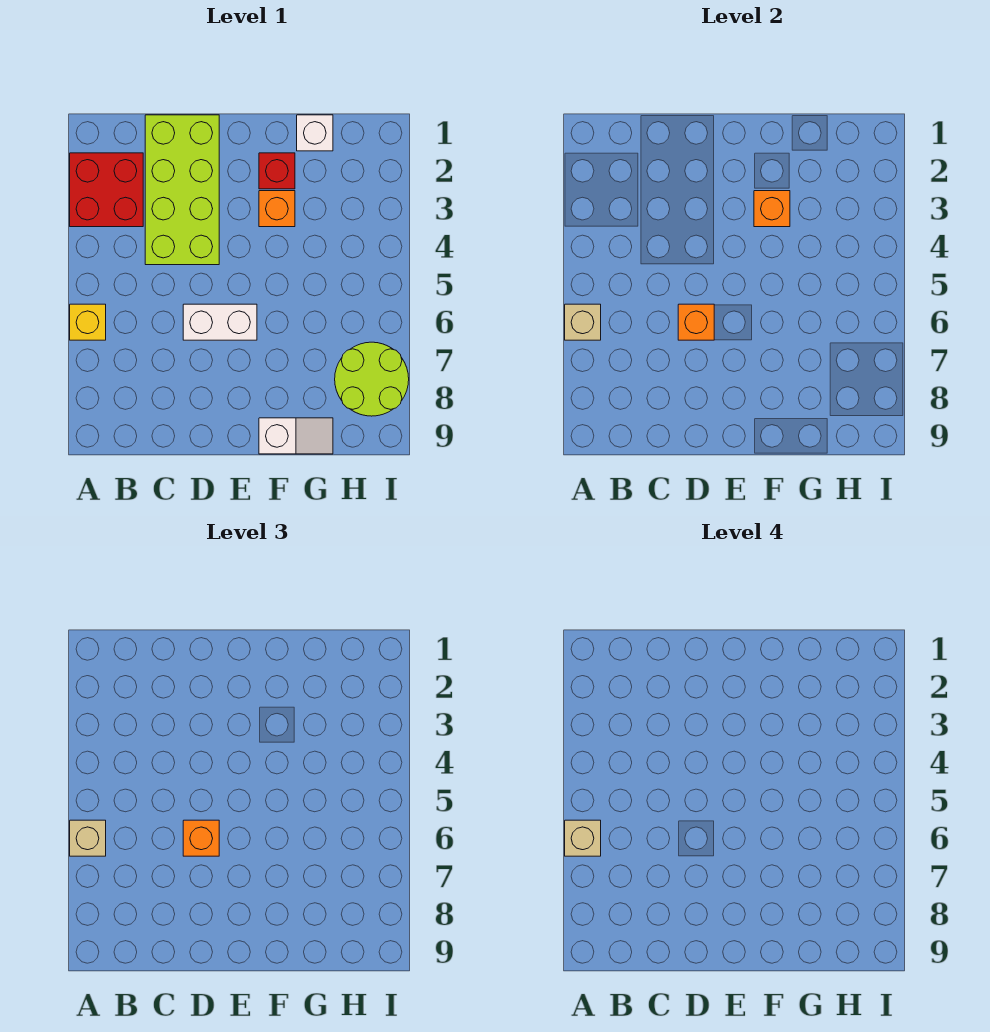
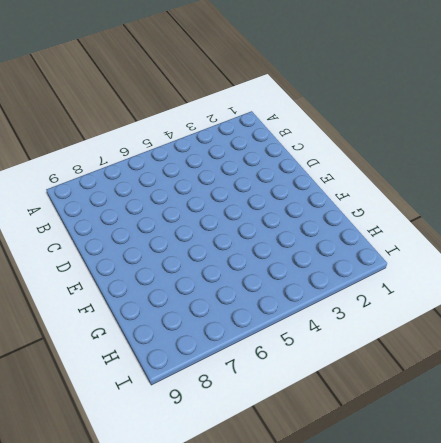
none -> red 2x2 brick [70,153,143,227]
none -> yellow 1x1 brick [70,304,106,340]
none -> lime 2x4 brick [145,115,219,265]

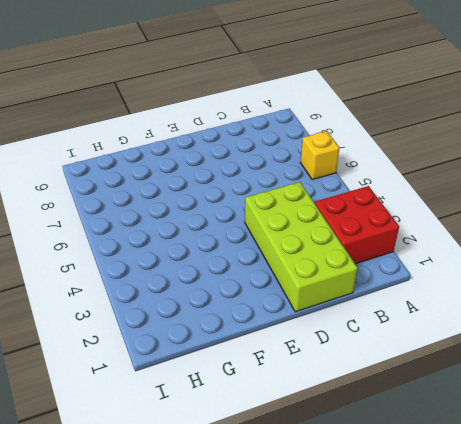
none -> white 1x2 brick [183,304,257,340]
none -> red 1x1 brick [259,153,295,189]
none -> orange 1x1 brick [259,191,295,227]

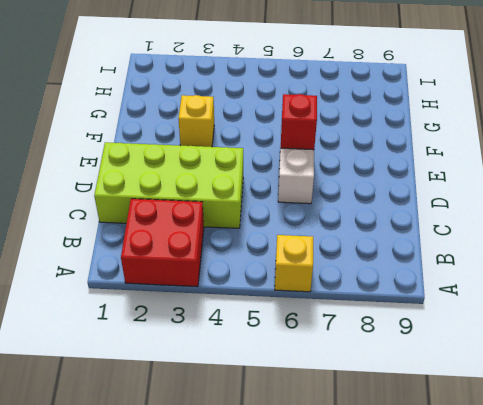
red 1x1 brick [281,94,317,150] -> red 1x1 brick moved to [259,153,295,189]
yellow 1x1 brick [178,95,214,147] -> orange 1x1 brick [259,191,295,227]
none -> white 1x2 slope [259,418,333,454]
none -> white 1x1 brick [297,115,333,151]
none -> lime 2x2 round brick [335,342,409,416]

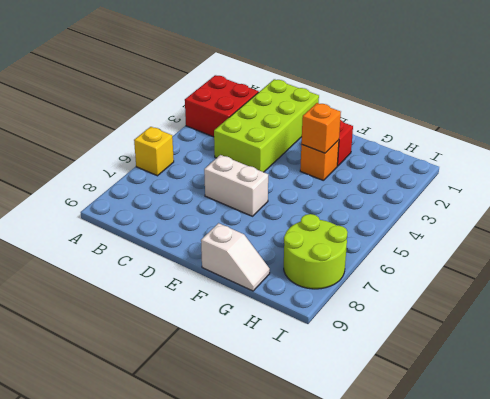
none -> white 1x1 brick [297,115,333,151]
none -> tan 1x1 brick [565,304,601,340]
none -> orange 1x1 brick [678,304,714,340]

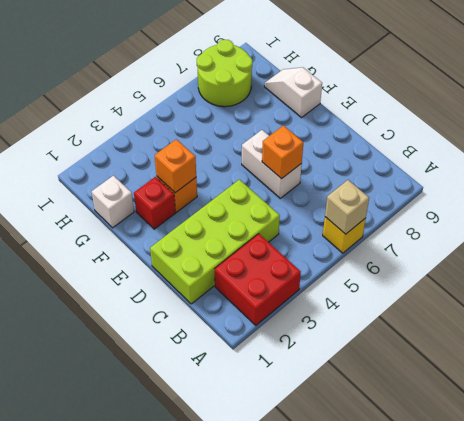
none -> tan 1x1 brick [70,820,106,856]
none -> orange 1x1 brick [183,820,219,856]
none -> tan 1x1 brick [565,820,601,856]

